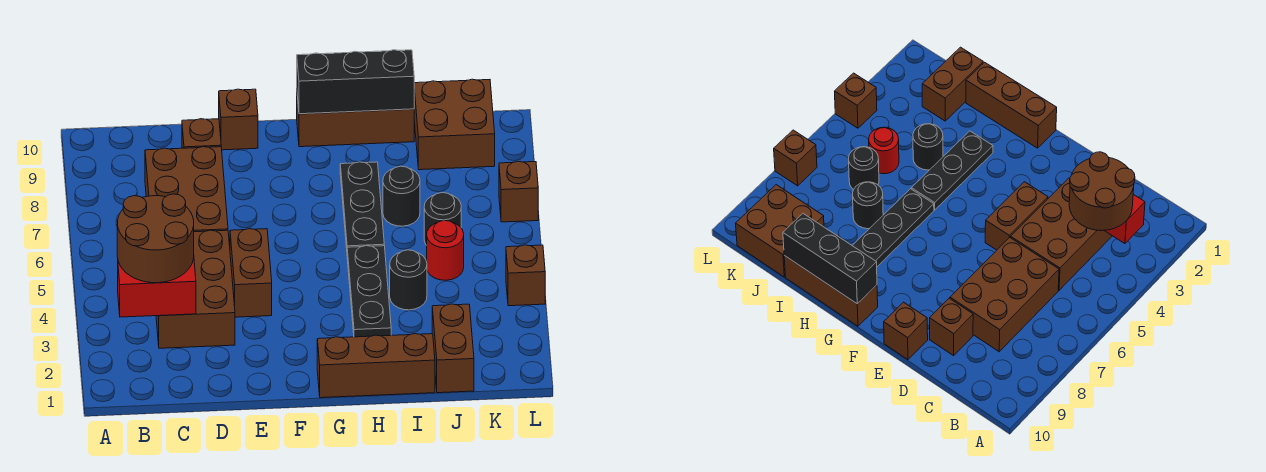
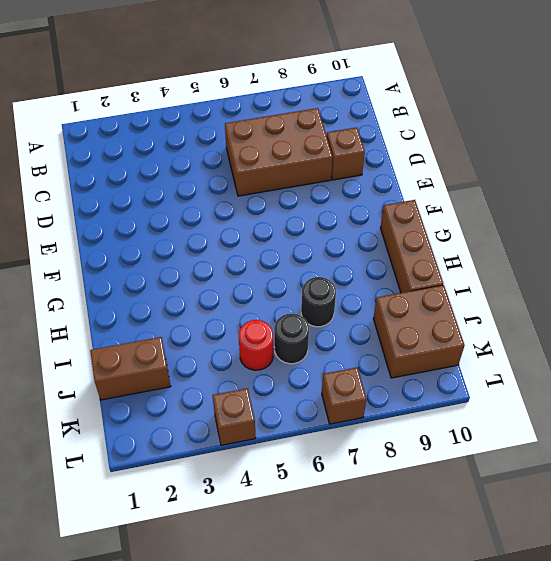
none -> brown 2x3 brick [156,230,235,348]
none -> brown 1x2 brick [230,229,272,317]
none -> brown 1x1 brick [219,89,258,150]

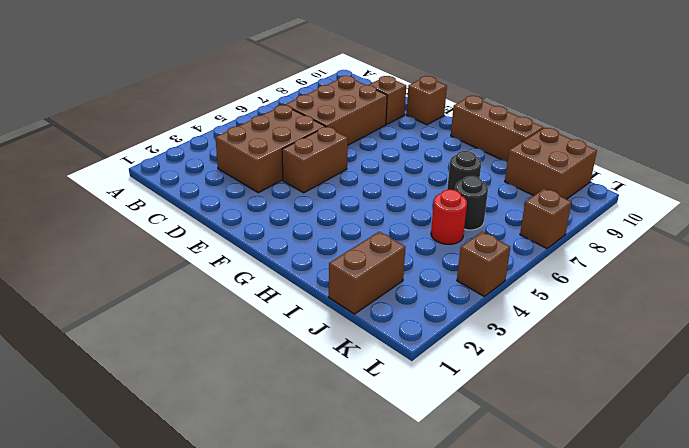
none -> brown 1x3 brick [317,334,435,398]
none -> black 1x3 plate [347,246,391,337]
none -> black 1x3 plate [340,162,384,248]

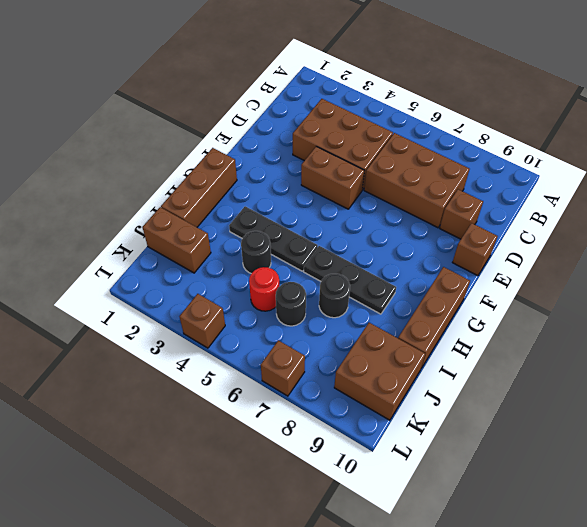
none -> red 1x2 brick [118,259,196,317]
none -> black 1x3 brick [297,50,414,114]
none -> brown 2x2 round brick [117,194,194,283]

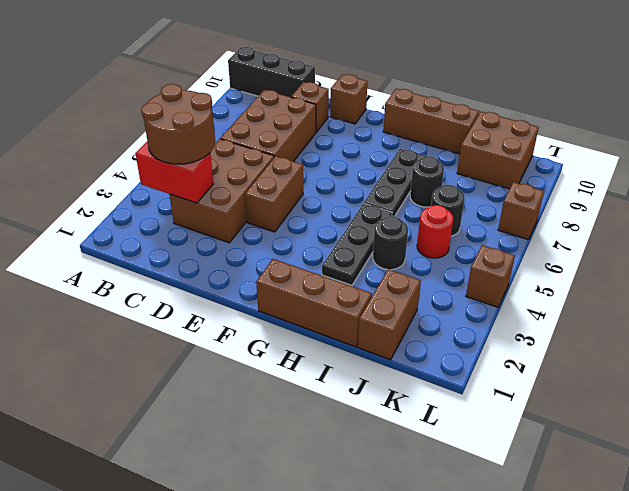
black 1x3 brick [228,47,315,97] -> black 1x3 brick moved to [297,50,414,114]

